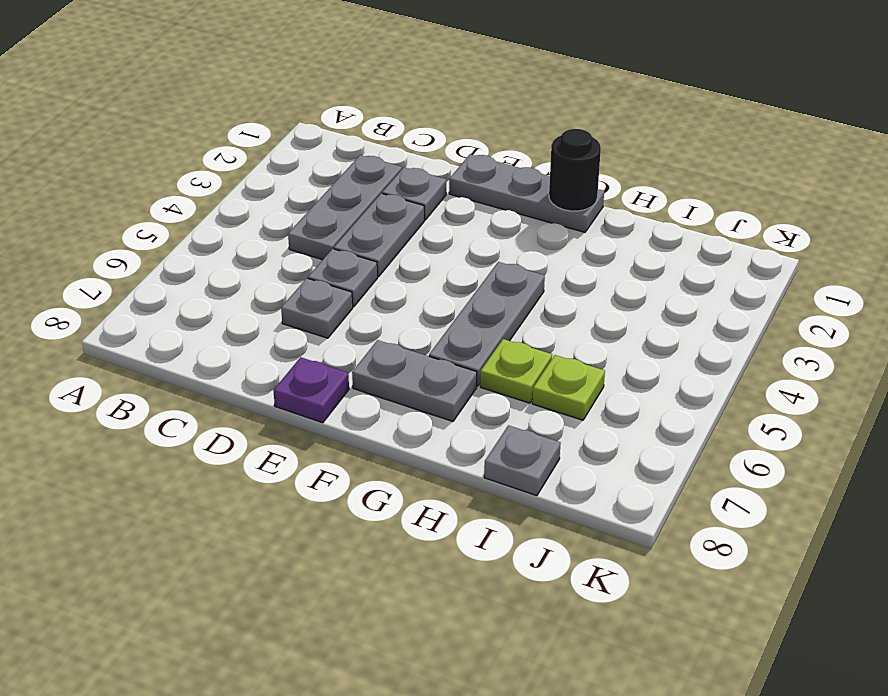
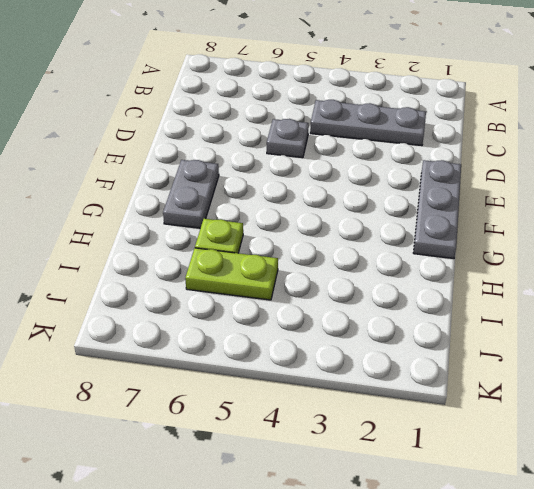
lime 1x2 plate [185,248,278,300] -> lime 1x1 plate [532,355,605,420]
none -> grey 1x1 plate [382,167,446,220]
none -> grey 1x2 plate [334,193,424,277]
none -> grey 1x1 plate [281,278,353,338]

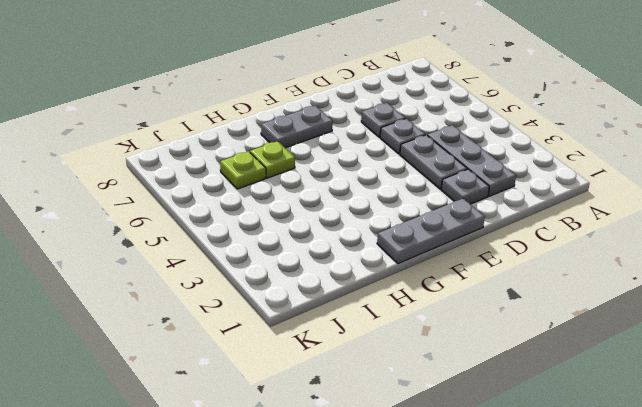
none -> purple 1x1 plate [273,357,349,423]
none -> grey 1x3 plate [429,262,545,386]
none -> grey 1x1 plate [484,425,561,496]

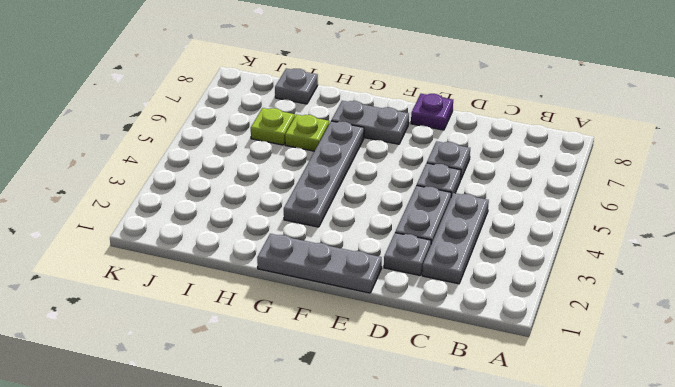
grey 1x4 plate [284,121,364,227] -> grey 1x3 plate [429,262,545,386]
none -> black 1x1 round brick [549,129,601,211]

